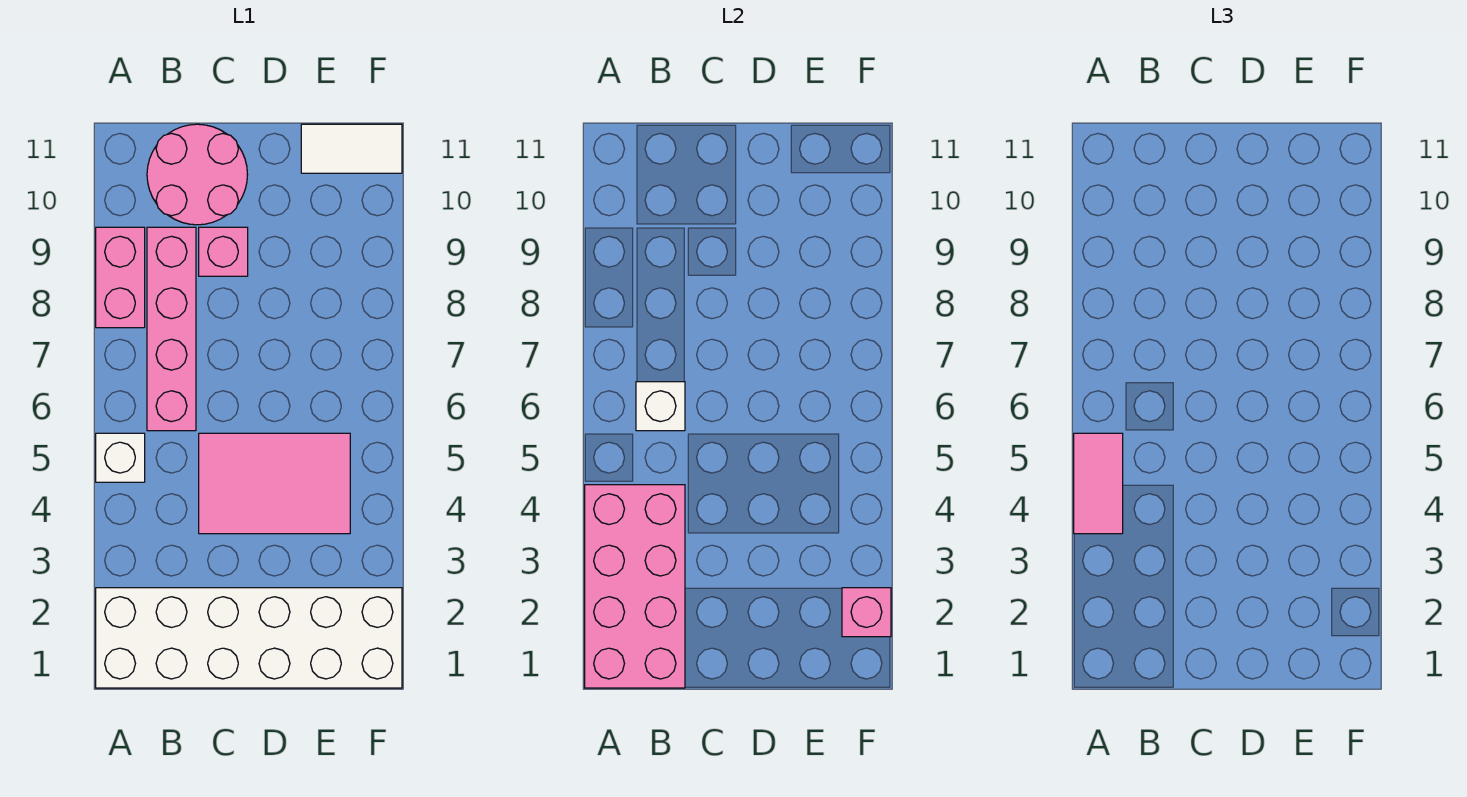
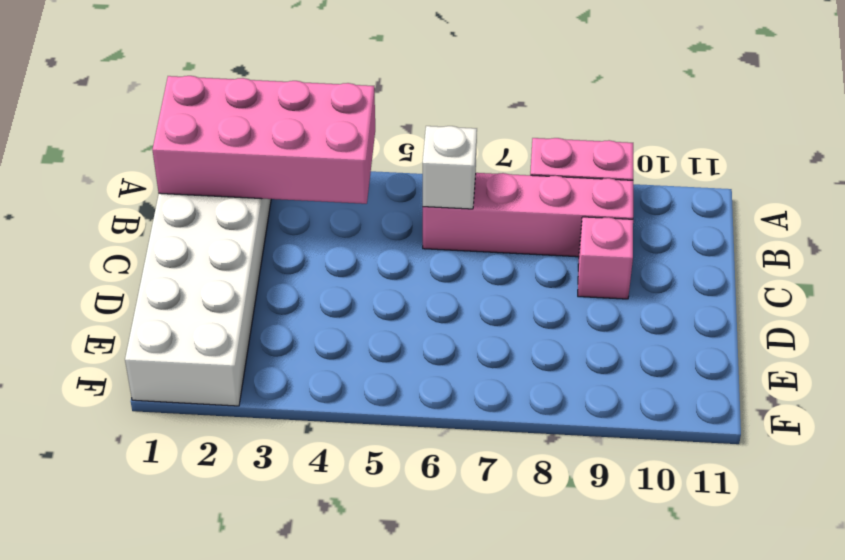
none -> white 1x1 brick [96,433,145,482]
none -> pink 2x2 round brick [147,124,248,225]
none -> pink 2x3 tile [199,433,350,534]

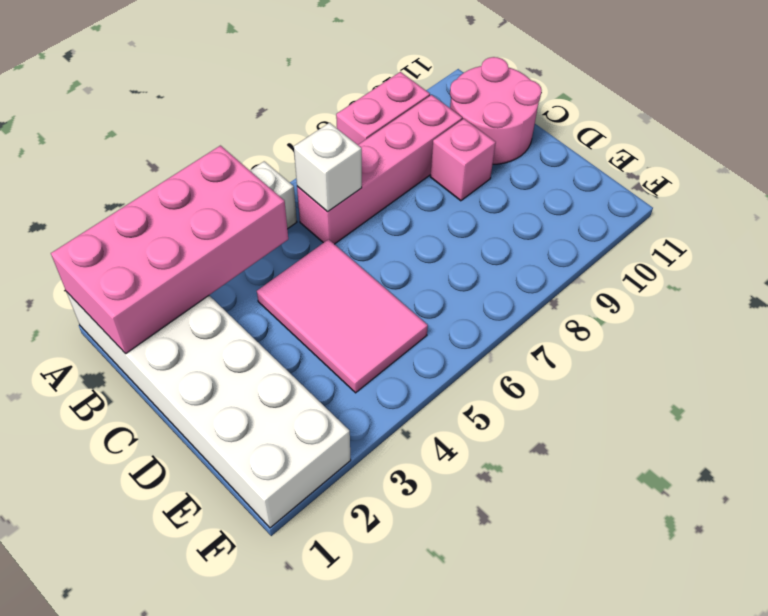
none -> white 1x2 tile [301,124,402,173]
none -> pink 1x1 brick [842,588,891,637]
none -> pink 1x2 tile [1074,433,1123,534]

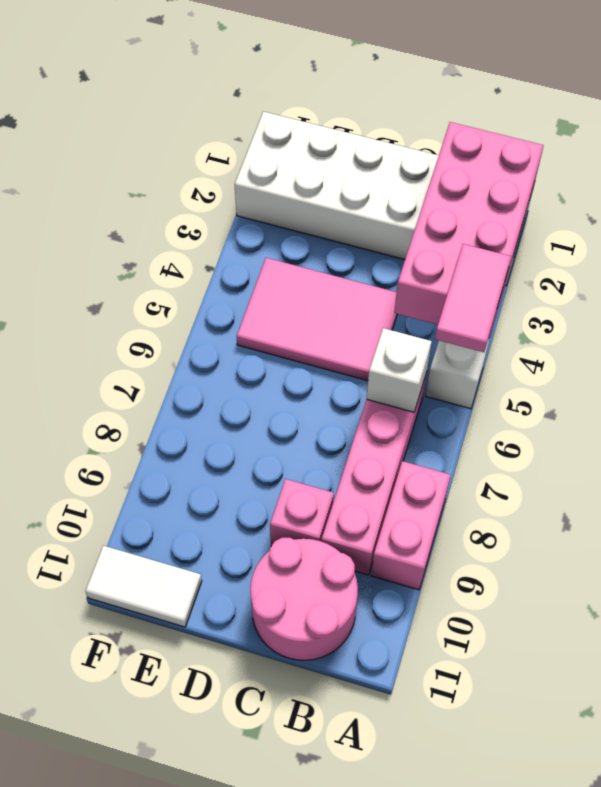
none -> pink 1x1 brick [842,588,891,637]

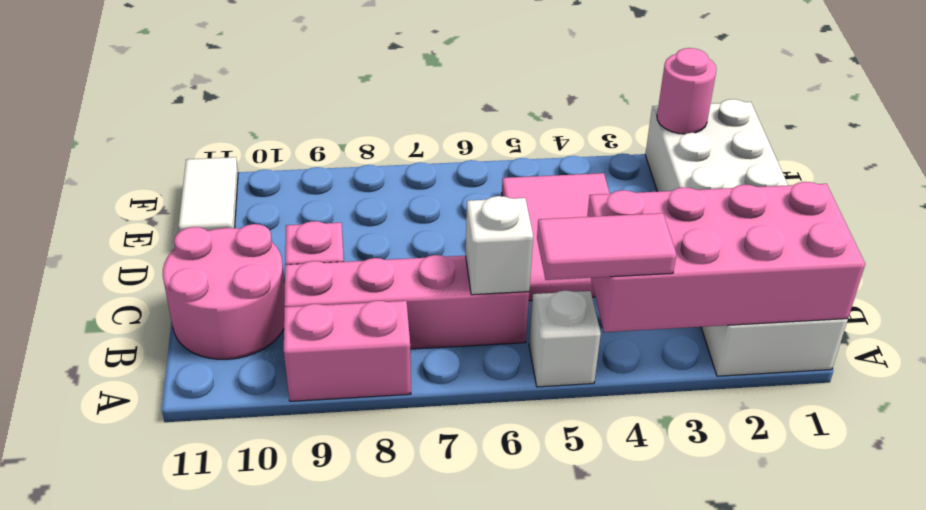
pink 1x1 round brick [657,48,716,134] -> pink 1x1 brick [842,588,891,637]

